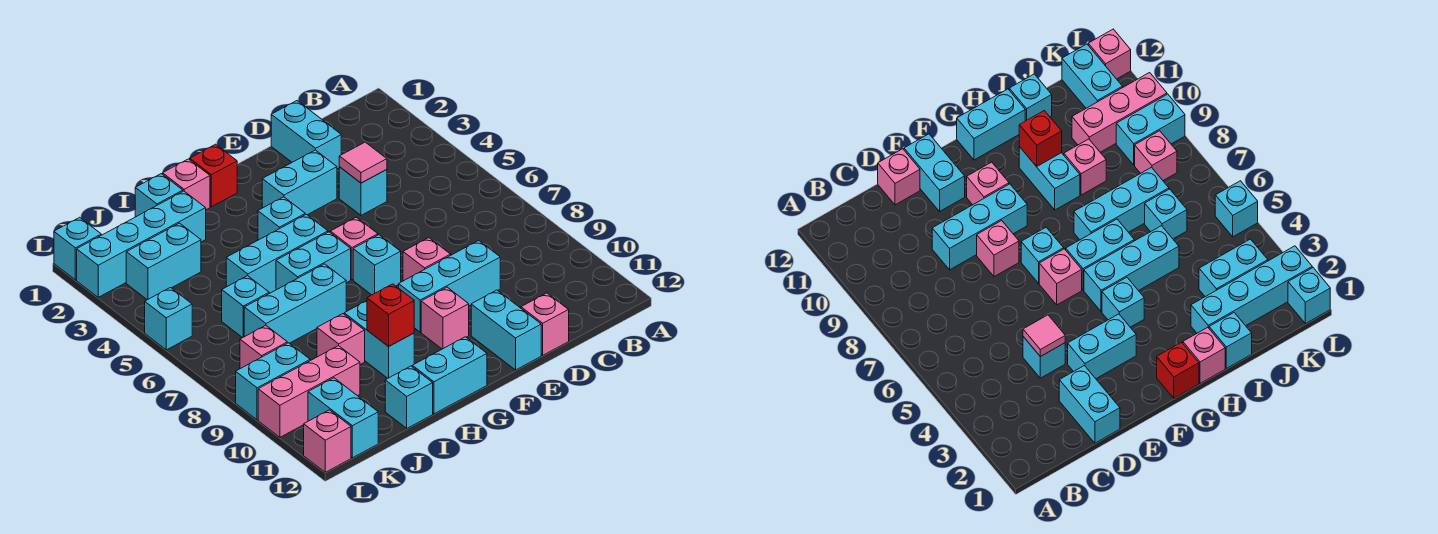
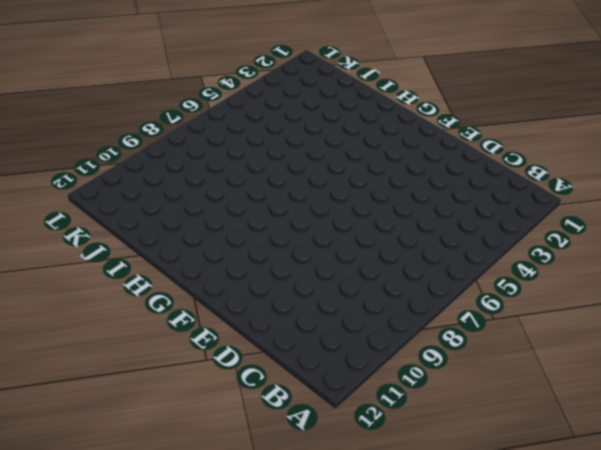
none -> cyan 1x2 brick [271,101,341,169]
none -> cyan 1x1 brick [339,167,387,215]
none -> cyan 1x3 brick [399,241,500,332]
none -> pink 1x1 brick [521,293,569,355]

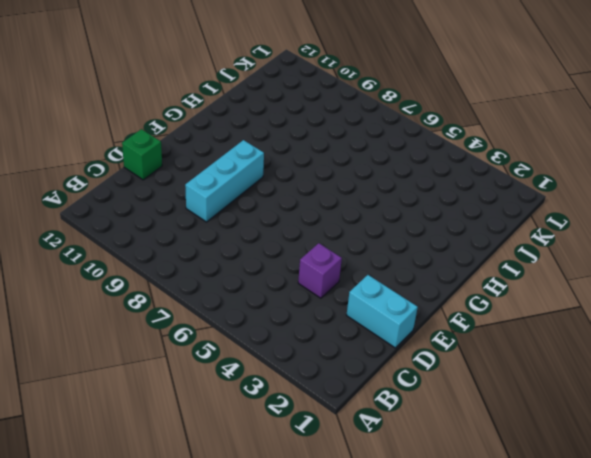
purple 1x1 brick [298,243,342,298] -> cyan 1x1 brick [339,167,387,215]
green 1x1 brick [122,129,162,180] -> pink 1x1 brick [521,293,569,355]
none -> cyan 1x2 brick [262,150,337,215]
none -> pink 1x1 brick [403,238,451,281]
none -> cyan 1x2 brick [471,290,541,370]
none -> pink 1x1 brick [330,217,378,280]

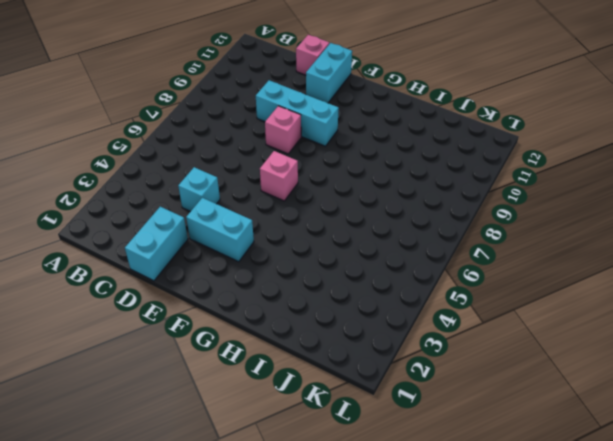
none -> cyan 1x1 brick [353,235,401,295]
none -> pink 1x1 brick [421,287,469,349]
none -> red 1x1 brick [190,144,237,207]
none -> cyan 1x1 brick [258,197,305,240]

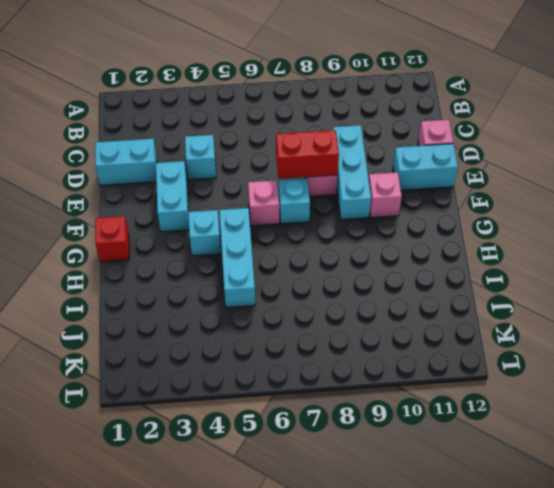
red 1x2 brick [276,130,339,179] -> none
none -> cyan 1x2 brick [276,232,351,290]
none -> cyan 1x2 brick [412,337,487,414]
none -> pink 1x1 brick [163,159,210,210]
none -> cyan 1x3 brick [244,264,346,343]

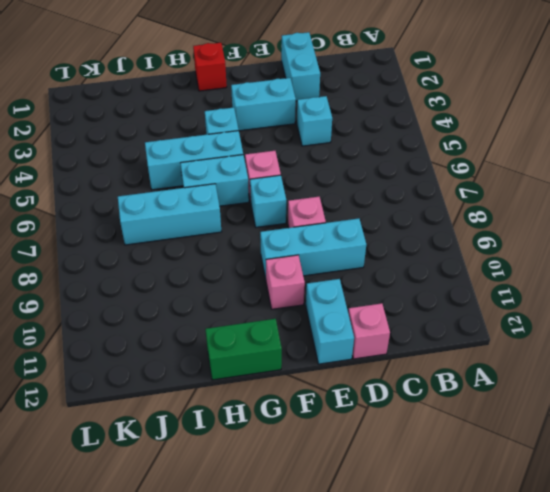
green 1x2 brick [205,319,282,380] -> cyan 1x2 brick [412,337,487,414]
none -> pink 1x1 brick [163,159,210,210]
none -> cyan 1x2 brick [344,301,414,378]
none -> cyan 1x1 brick [135,174,183,217]
none -> cyan 1x4 brick [77,191,206,297]

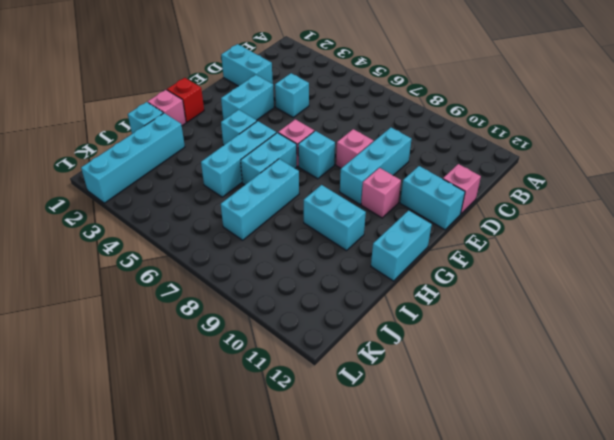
none -> pink 1x1 brick [317,314,365,365]
none -> cyan 1x1 brick [385,366,433,428]
none -> cyan 1x2 brick [126,223,201,300]
none -> cyan 1x1 brick [222,276,269,338]

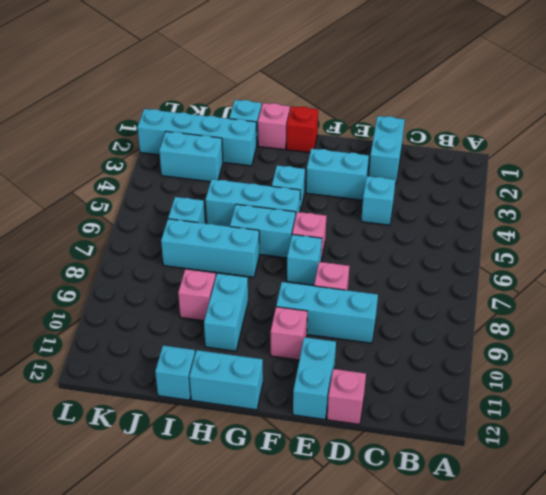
none -> pink 1x3 brick [258,346,360,437]
none -> pink 1x1 brick [240,325,287,369]
none -> cyan 1x2 brick [236,343,310,420]
none -> cyan 1x2 brick [308,378,378,458]

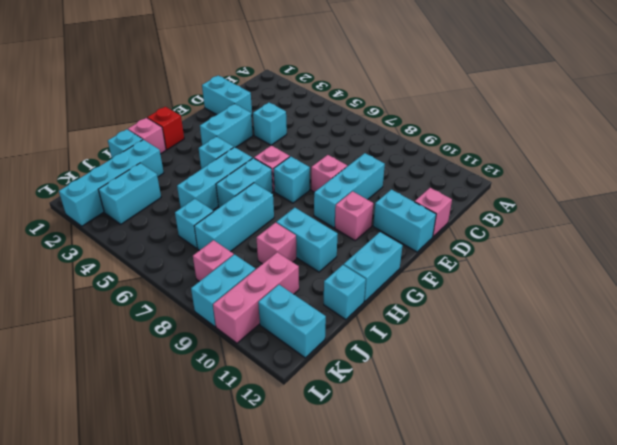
none -> cyan 1x1 brick [54,217,101,280]
none -> cyan 1x1 brick [145,288,192,350]
none -> pink 1x1 brick [304,410,351,472]
none -> pink 1x1 tile [339,142,387,183]

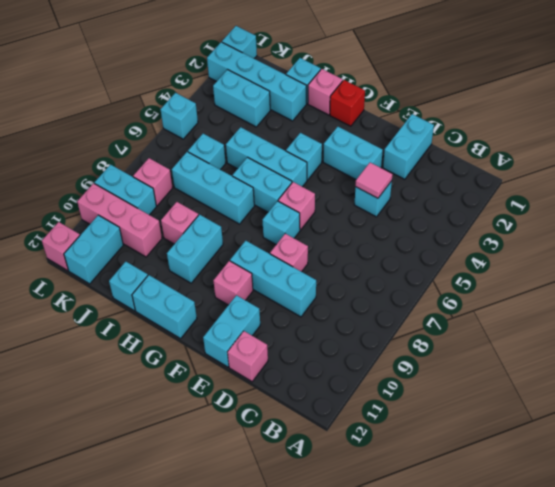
none -> red 1x1 brick [367,284,414,347]

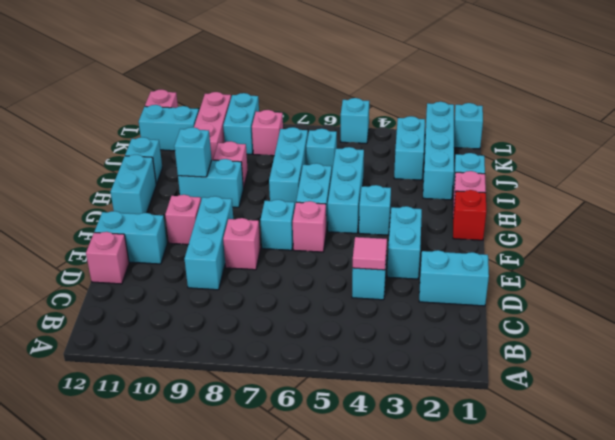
cyan 1x1 brick [174,127,212,177] -> red 1x1 brick [367,284,414,347]

